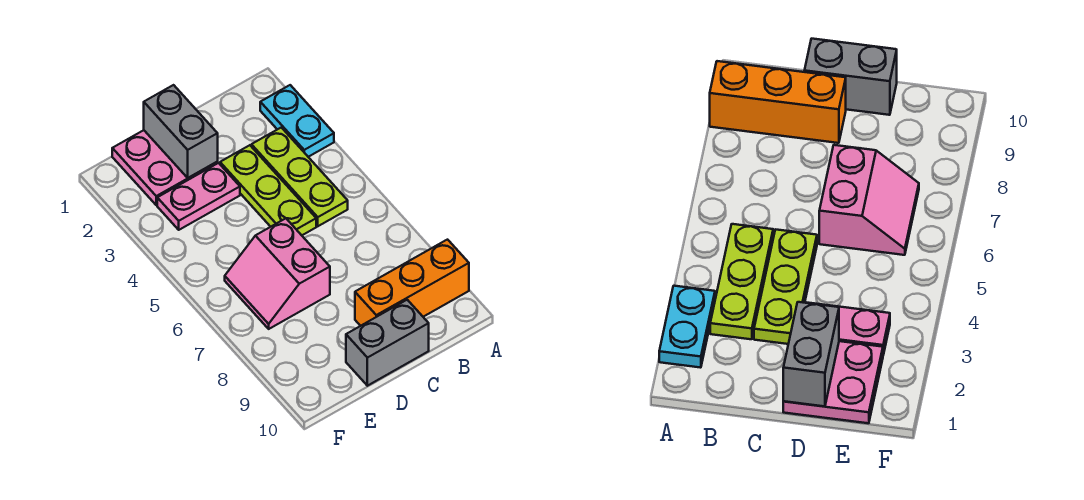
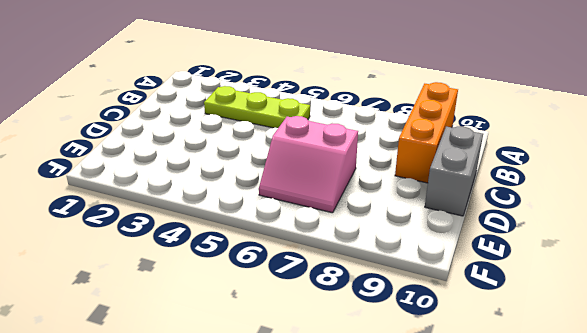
none -> cyan 1x2 plate [260,85,334,157]
none -> lime 1x3 plate [220,145,316,235]

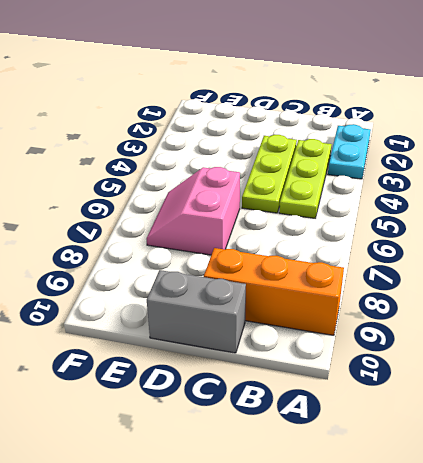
none -> pink 2x2 plate [112,130,218,205]
none -> pink 1x2 plate [157,163,240,230]

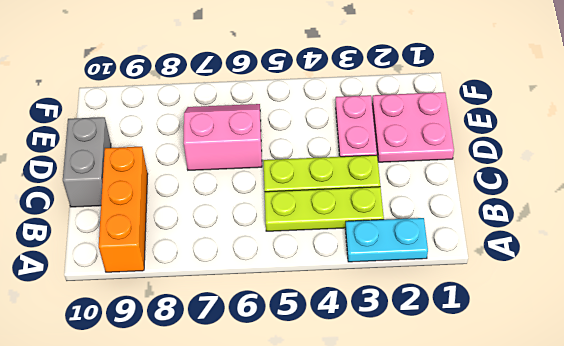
none -> grey 1x2 brick [144,85,218,178]

